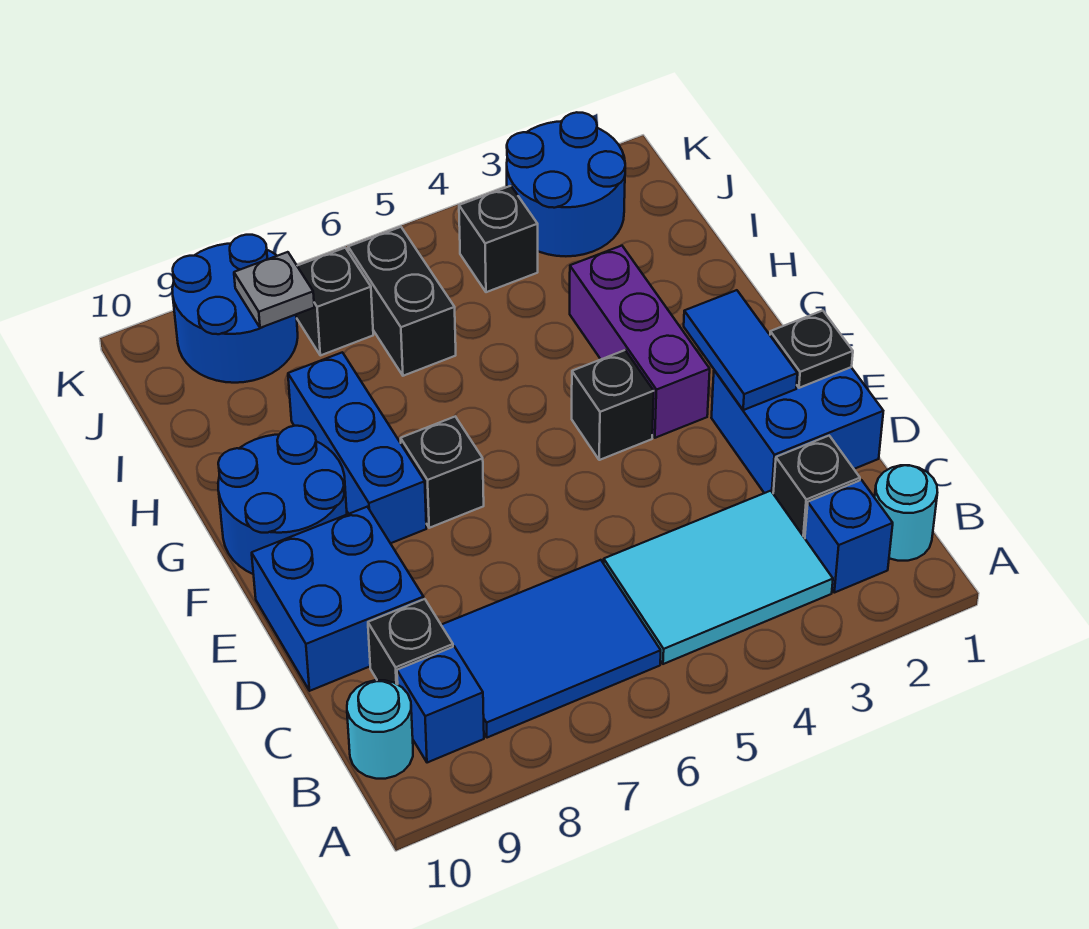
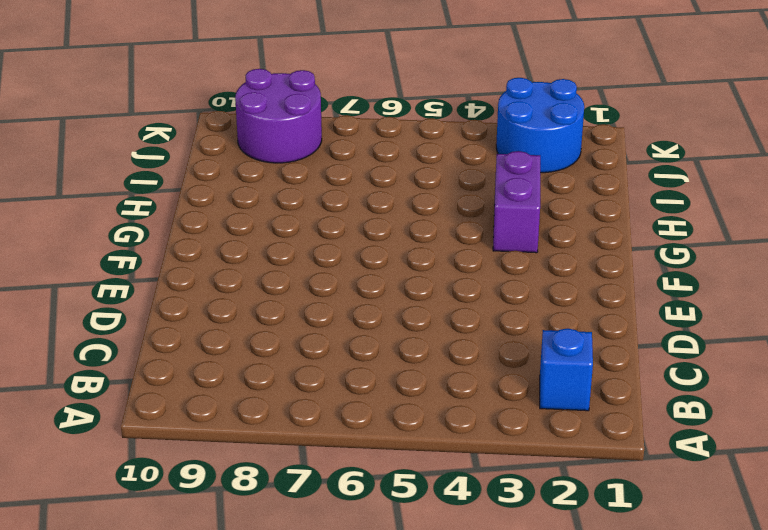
purple 1x2 brick [493,151,540,253] -> purple 1x3 brick [570,246,710,438]
purple 2x2 round brick [235,69,322,163] -> blue 2x2 round brick [172,235,298,383]
none -> cyan 1x1 round brick [875,465,938,561]
none -> cyan 2x3 tile [604,491,833,664]
none -> blue 2x3 tile [441,560,661,738]

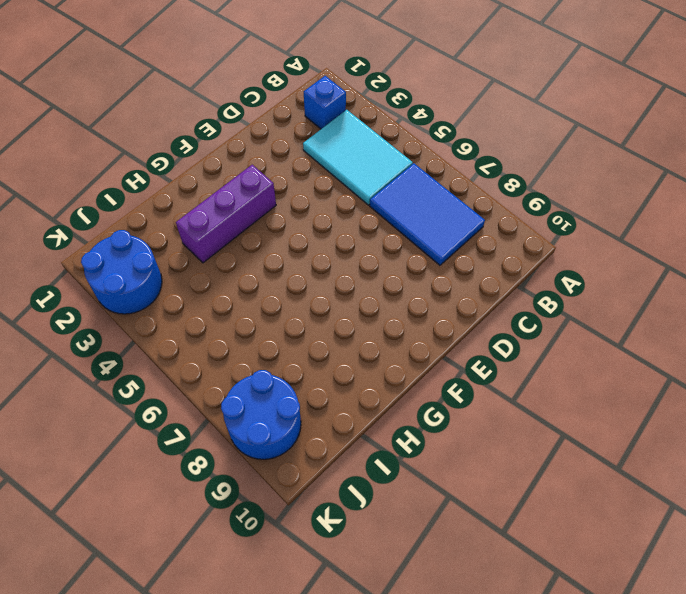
none -> cyan 1x1 round brick [875,465,938,561]
none -> blue 1x1 brick [397,647,484,763]
none -> cyan 1x1 round brick [347,680,413,779]

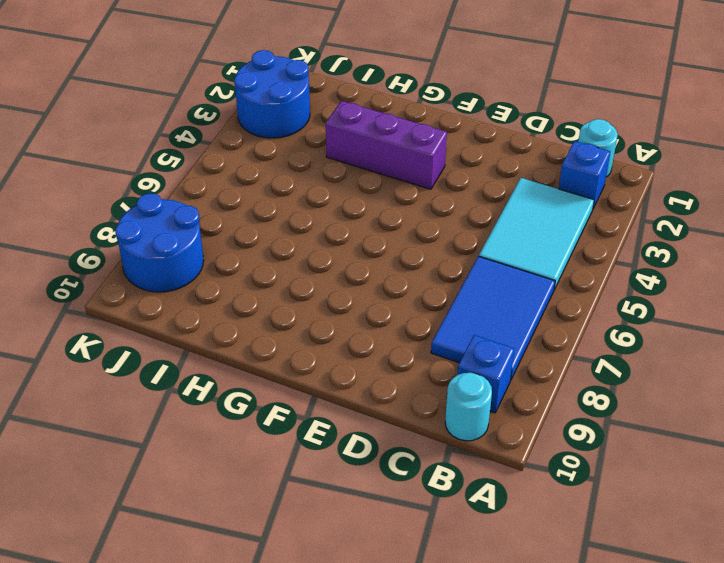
none -> black 1x1 brick [773,436,860,538]
none -> black 1x1 brick [368,599,453,685]
none -> blue 2x2 brick [711,367,883,493]

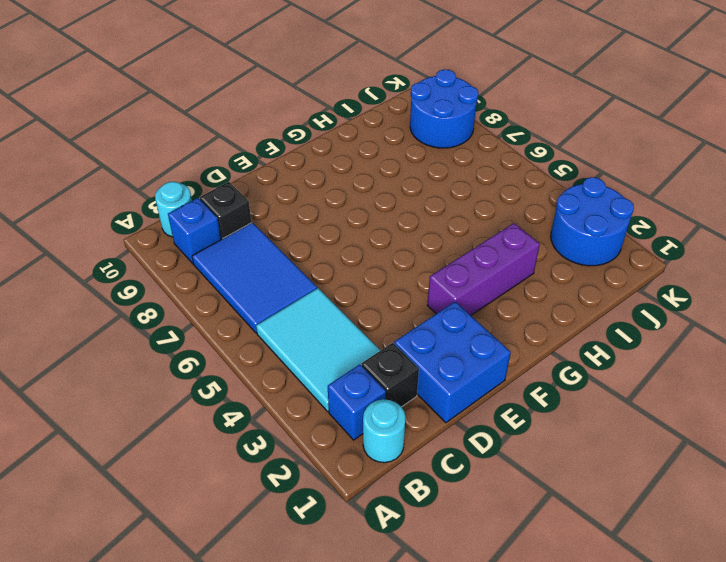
none -> blue 2x2 brick [252,507,424,691]
none -> black 1x1 brick [572,350,654,460]
none -> black 1x1 brick [401,417,484,528]

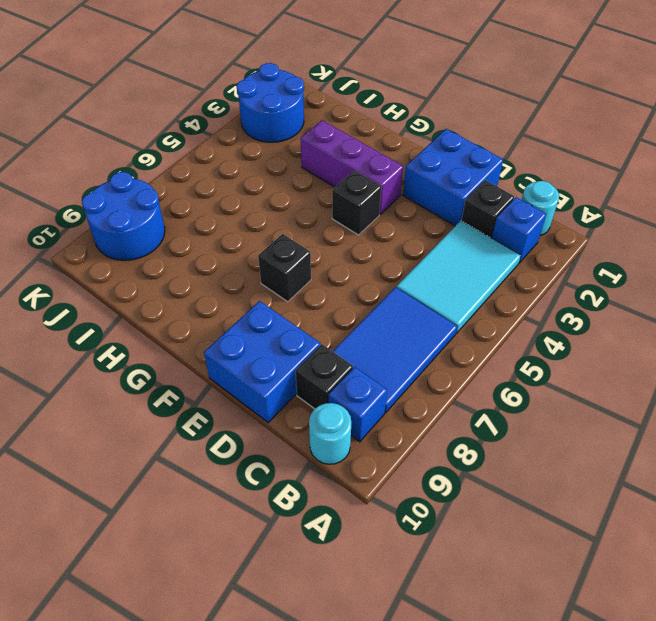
none -> blue 1x3 brick [288,352,426,543]
none -> blue 2x2 round brick [218,426,347,574]
none -> black 1x2 brick [348,227,456,376]

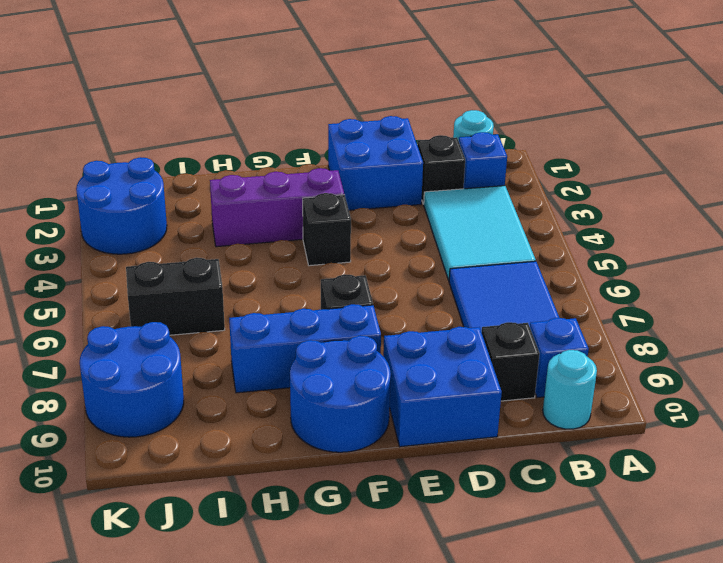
none -> black 1x1 brick [459,186,538,292]
none -> black 1x1 brick [296,248,373,355]
none -> black 1x1 plate [770,311,853,388]

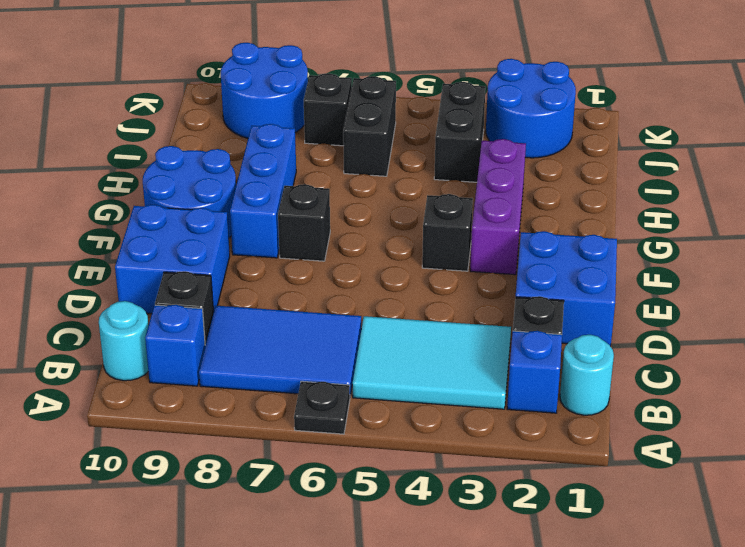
black 1x1 plate [294,381,350,434] -> black 1x1 plate moved to [770,311,853,388]
black 1x2 brick [434,82,486,182] -> black 1x1 brick [459,186,538,292]
none -> blue 1x2 tile [684,290,797,410]
none -> grey 1x1 plate [234,252,314,328]

